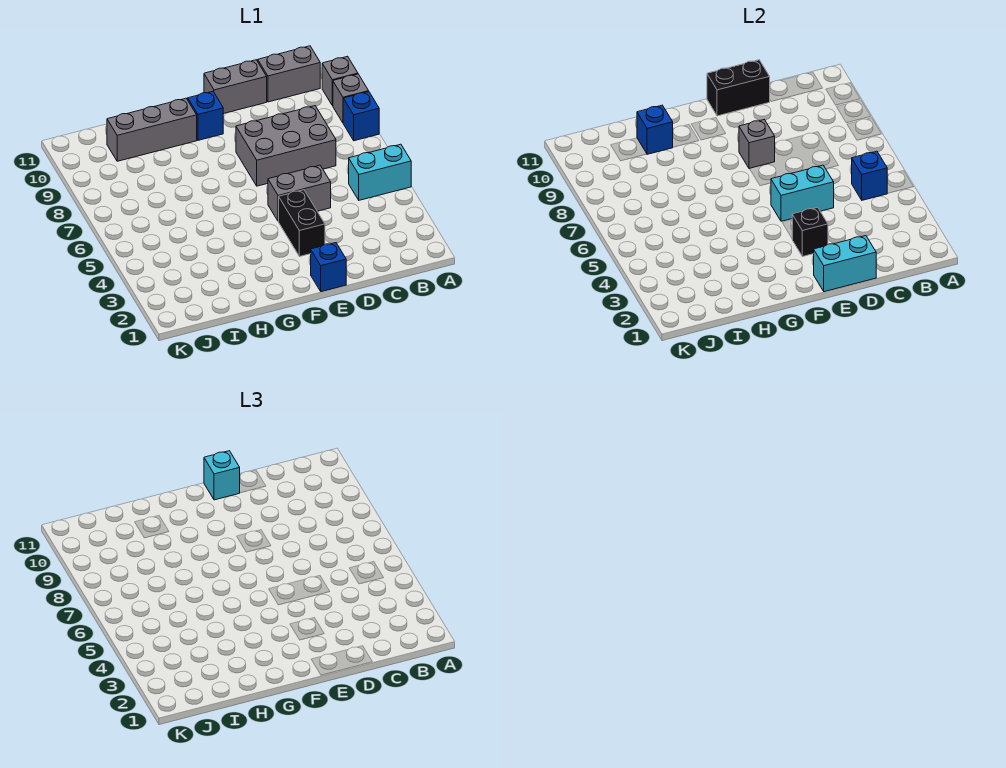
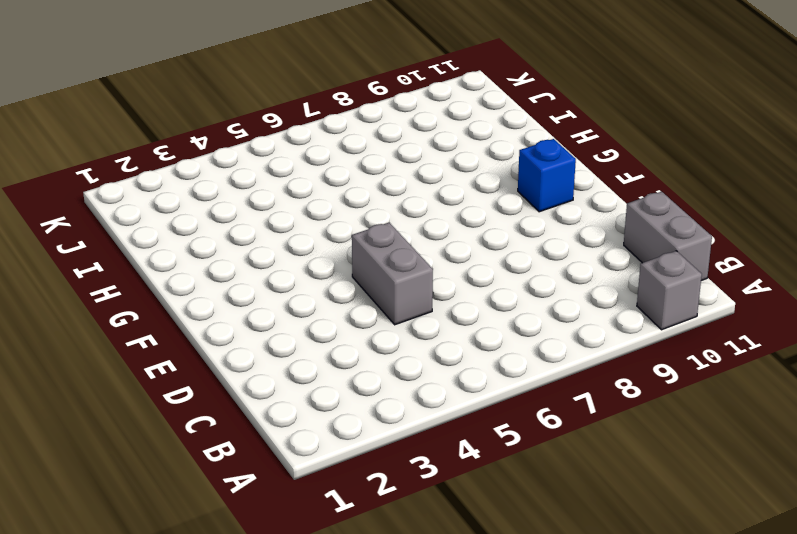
none -> cyan 1x2 brick [349,144,411,200]
none -> blue 1x1 brick [343,92,379,141]
none -> grey 1x1 brick [333,74,369,123]

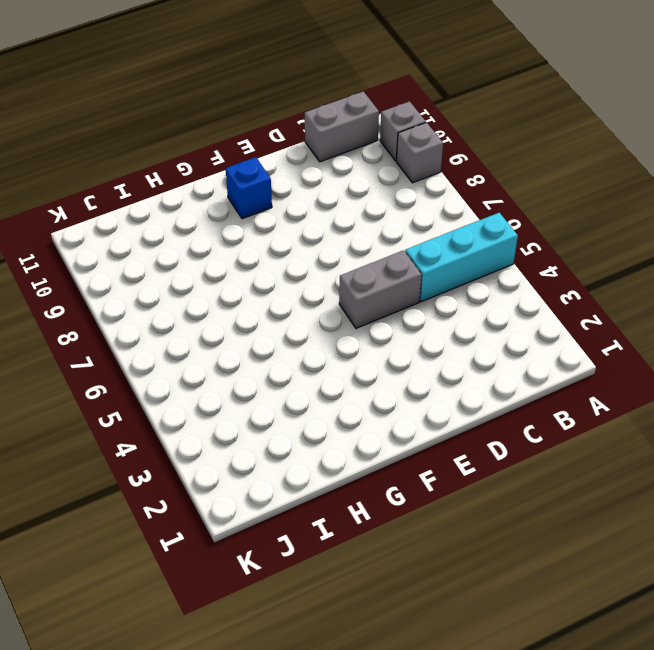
cyan 1x3 brick [405,213,518,302] -> cyan 1x2 brick [349,144,411,200]
none -> blue 1x1 brick [343,92,379,141]
none -> grey 2x3 brick [236,106,336,186]
none -> grey 1x2 brick [204,60,267,114]

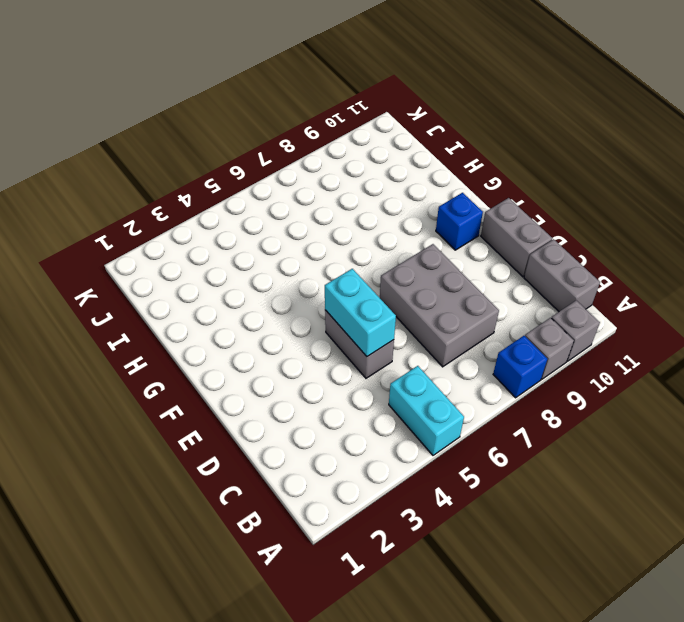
none -> blue 1x1 brick [311,243,346,292]
none -> black 1x2 brick [279,190,325,257]
none -> grey 1x3 brick [107,98,197,161]

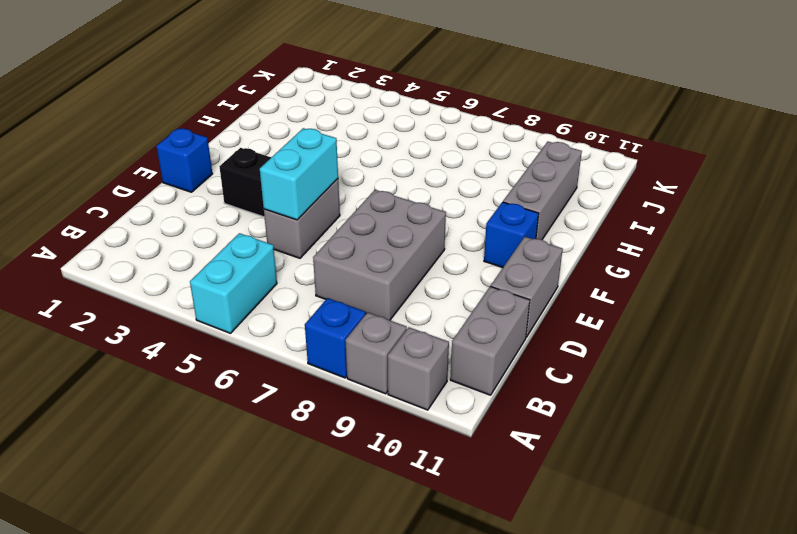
none -> blue 1x1 brick [852,151,888,200]
none -> cyan 1x2 brick [814,236,876,292]
none -> black 1x2 brick [707,60,770,116]

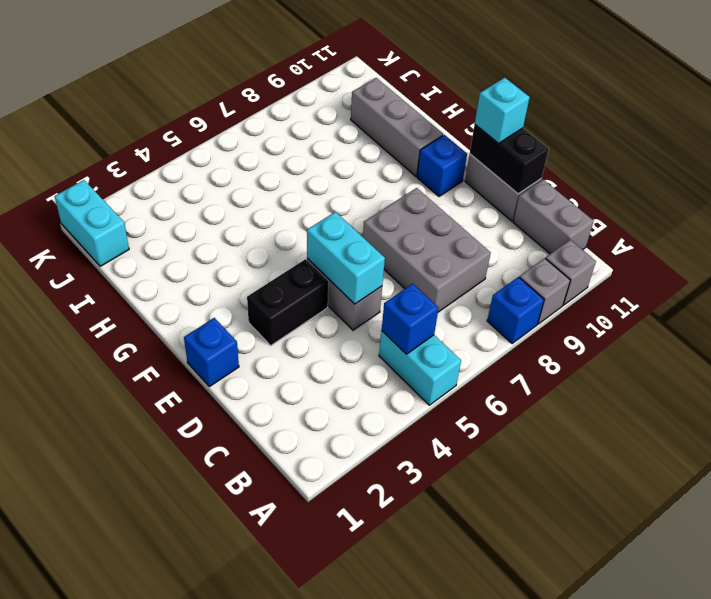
cyan 1x2 brick [55,180,129,266] -> cyan 1x2 brick moved to [814,236,876,292]
none -> black 1x1 brick [792,207,828,257]
none -> grey 1x1 brick [739,120,775,169]
none -> blue 1x1 brick [637,105,673,154]

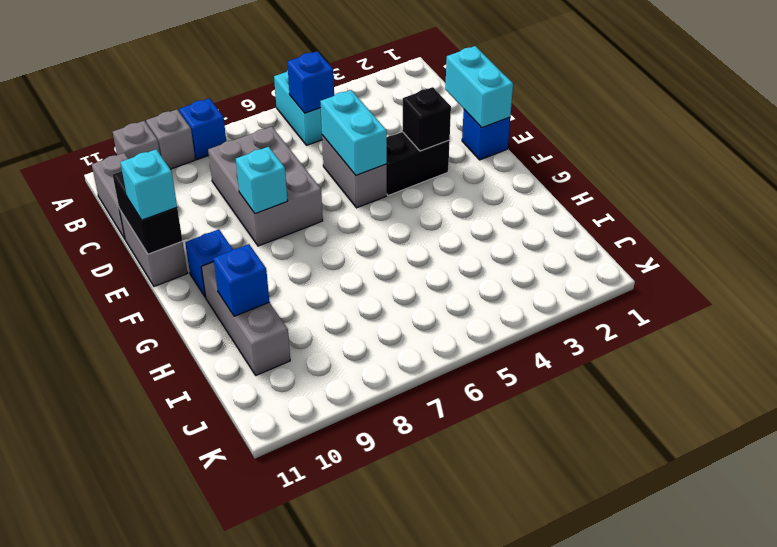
cyan 1x1 brick [236,147,287,214] -> grey 1x1 brick [739,120,775,169]

